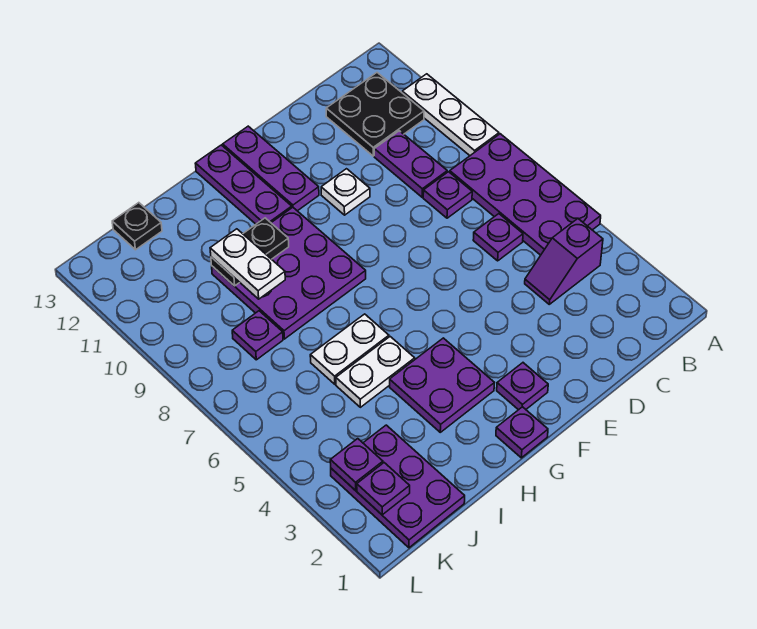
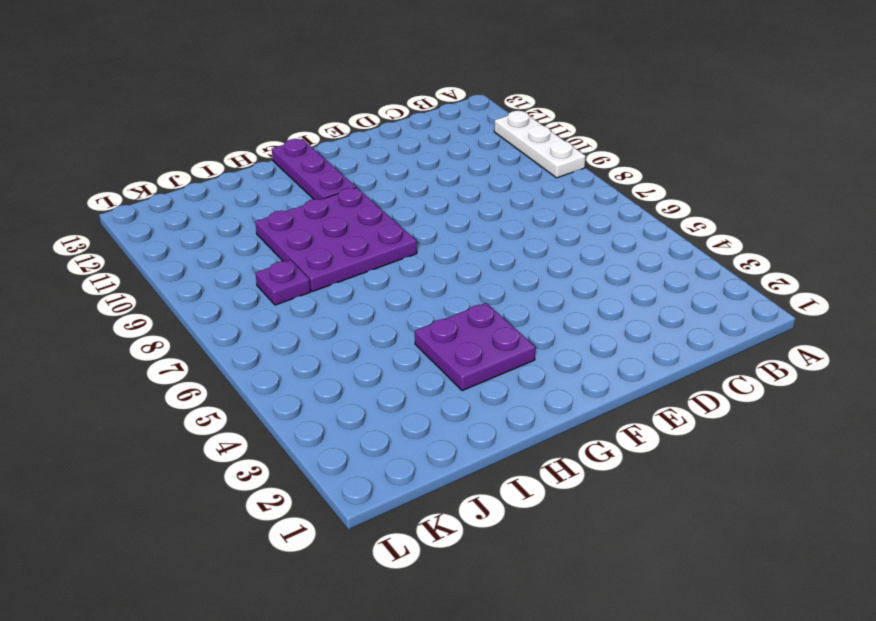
none -> purple 2x4 plate [450,134,601,255]
none -> purple 1x2 slope [525,219,603,304]
none -> black 2x2 plate [326,73,424,156]

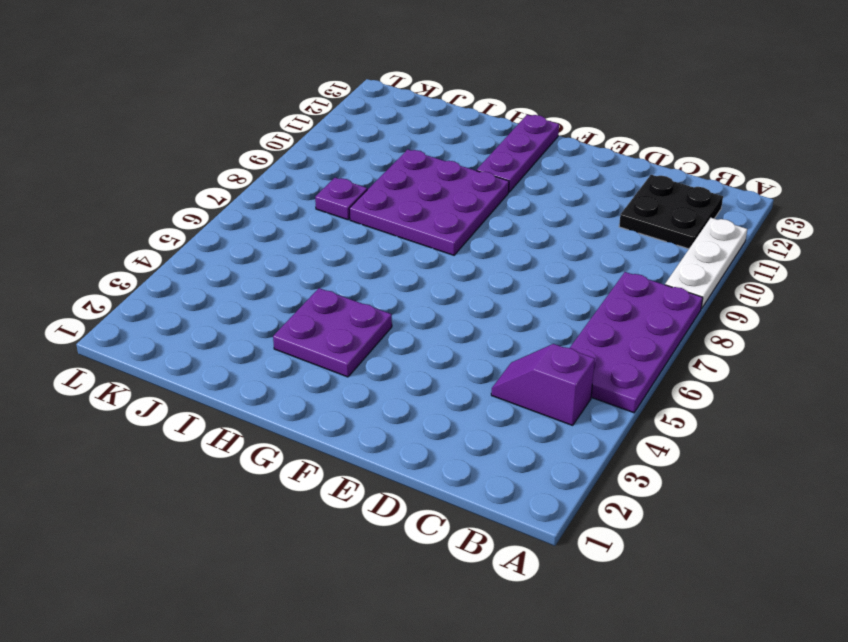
none -> purple 1x1 plate [473,214,523,261]
none -> purple 1x1 plate [423,172,472,218]
none -> purple 1x2 plate [374,131,447,197]

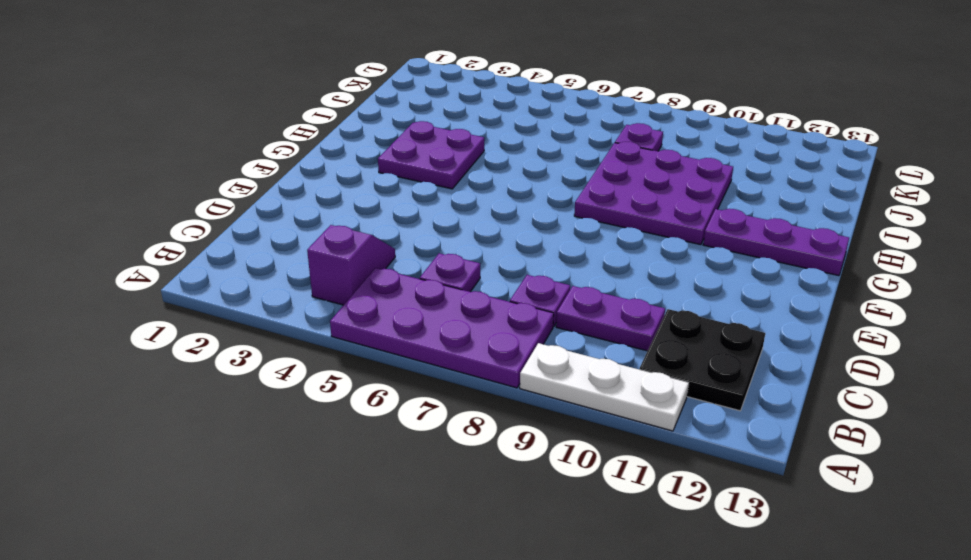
none -> white 1x1 plate [321,169,370,215]
none -> purple 1x1 plate [497,363,548,410]
none -> purple 1x3 plate [223,126,319,211]

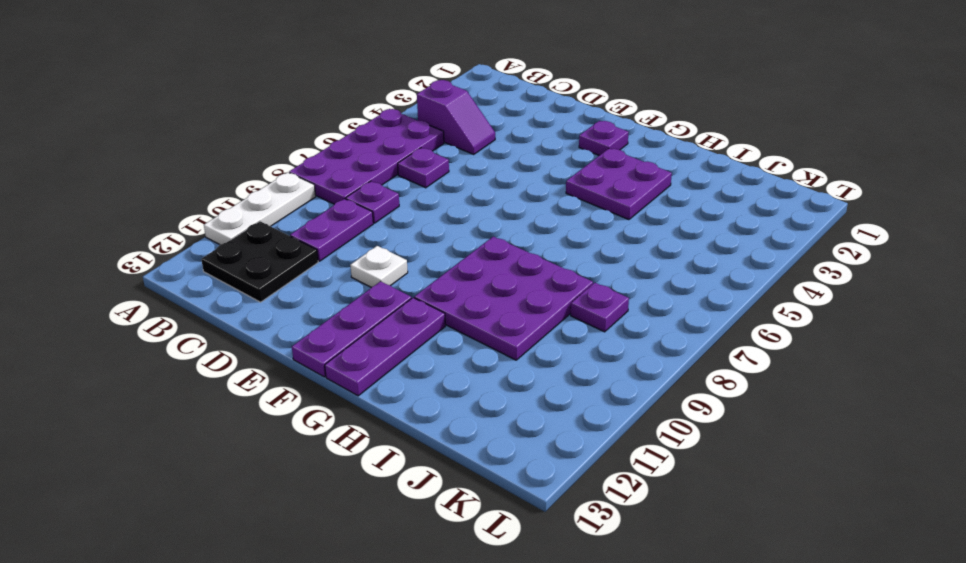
none -> purple 1x1 plate [496,407,548,458]
none -> white 1x2 plate [336,337,415,407]
none -> white 1x2 plate [310,314,389,384]

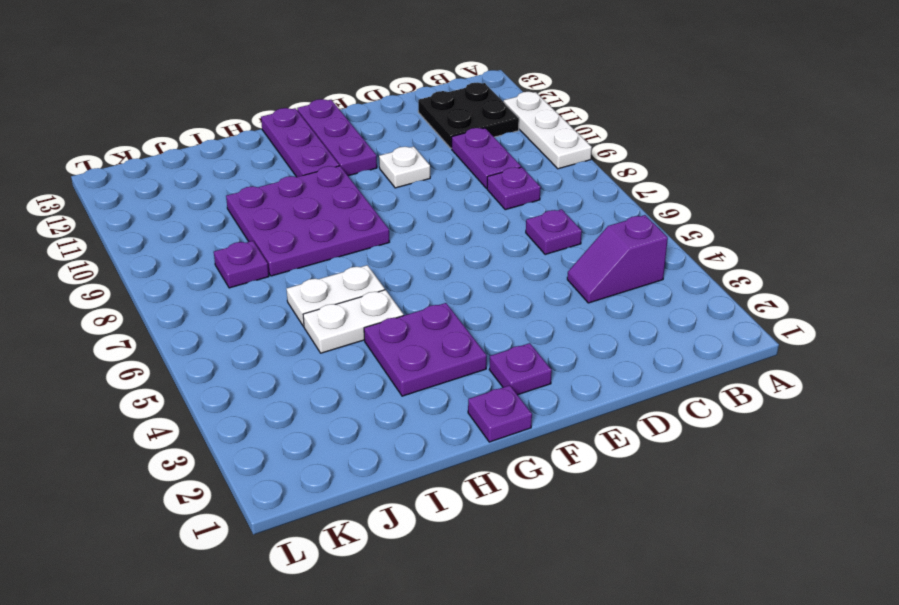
none -> purple 2x4 plate [450,134,601,255]
none -> purple 2x3 plate [331,425,465,548]
none -> black 1x1 plate [112,203,162,250]

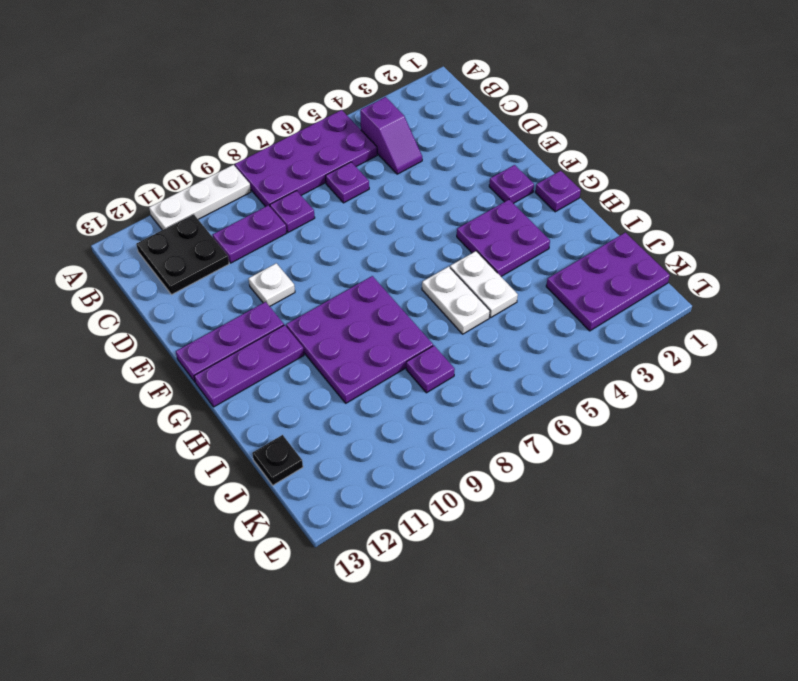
none -> black 1x2 plate [211,218,289,286]
none -> purple 1x1 plate [357,463,410,515]
none -> purple 1x1 plate [330,439,383,491]

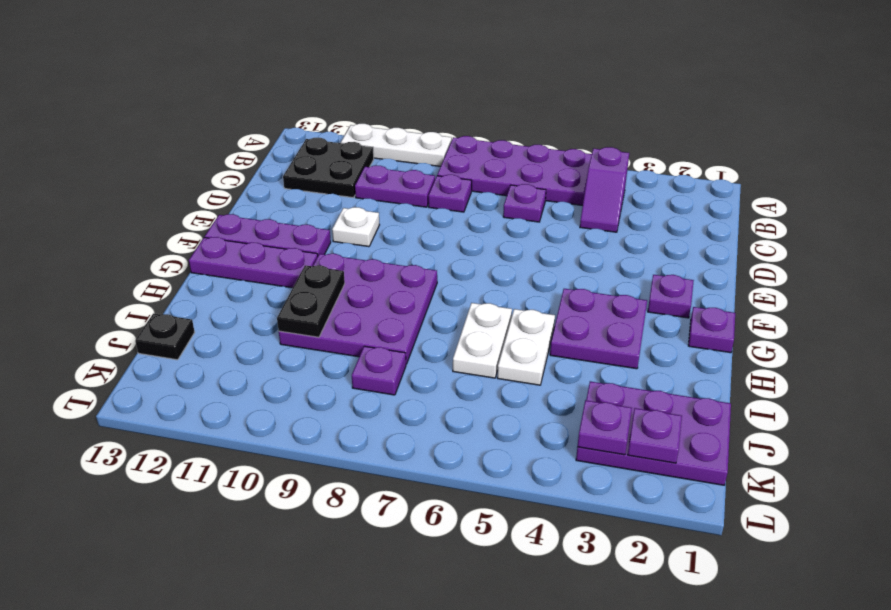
none -> white 1x2 plate [210,229,285,299]

